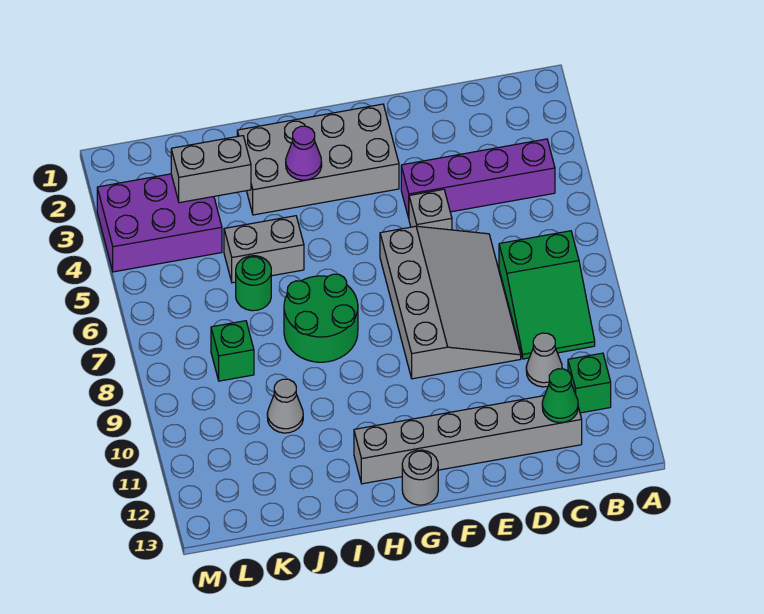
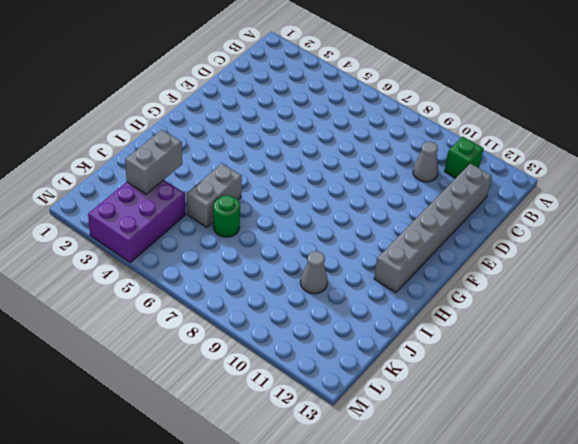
none -> purple 1x4 brick [401,139,555,218]
none -> green 2x3 slope [499,231,595,359]
none -> grey 3x4 slope [380,226,521,379]

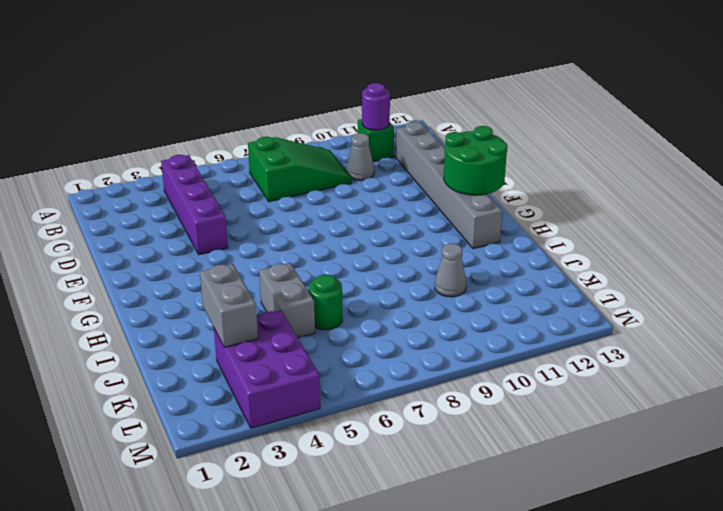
purple 1x1 round brick [362,83,390,130] -> none
green 2x2 round brick [444,126,508,195] -> green 2x2 round brick moved to [284,274,358,362]
none -> grey 3x4 slope [380,226,521,379]
none -> grey 1x1 brick [409,189,452,230]
none -> grey 2x4 brick [237,104,399,215]

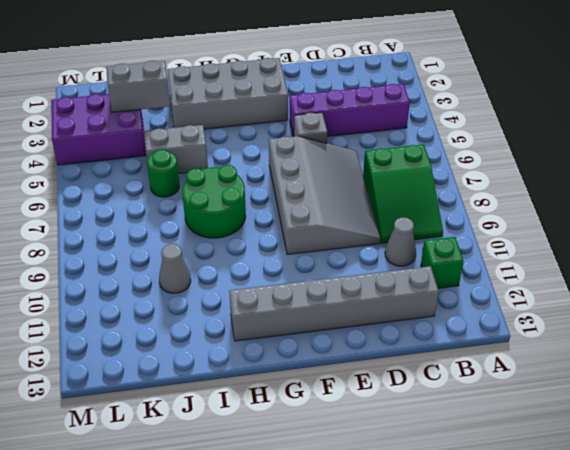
none -> grey 1x1 round brick [402,450,438,505]
none -> green 1x1 brick [211,321,254,381]
none -> green 1x1 cone [542,369,578,423]

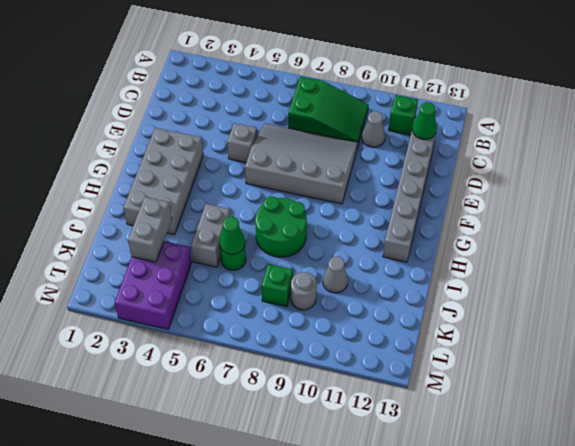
green 1x1 cone [219,217,245,254] -> none
grey 1x1 round brick [291,272,317,310] -> grey 1x1 round brick moved to [402,450,438,505]
none -> purple 1x4 brick [401,139,555,218]
none -> purple 1x1 cone [286,126,322,180]

